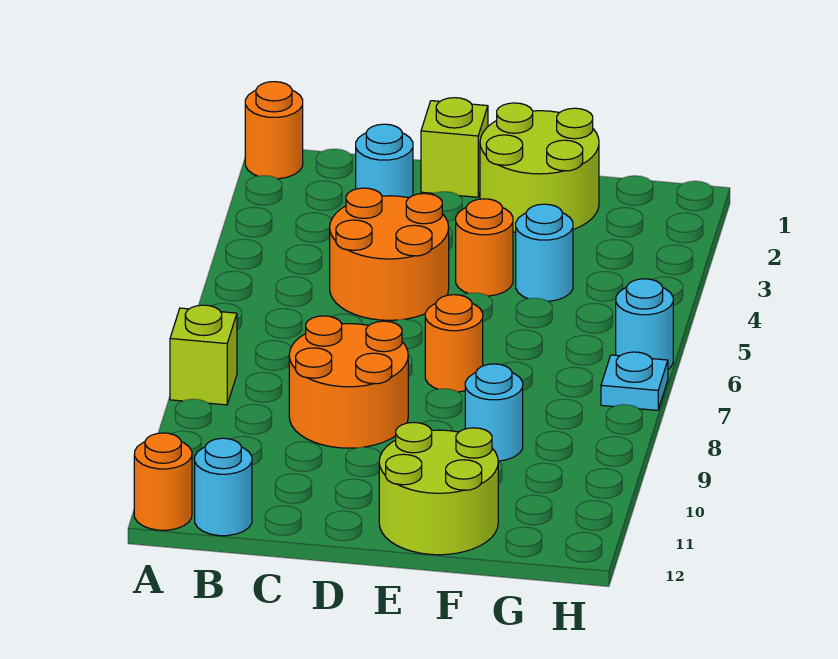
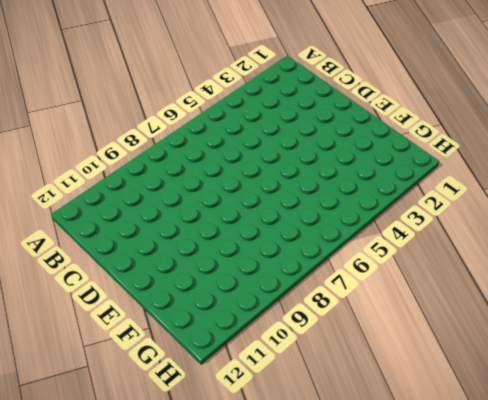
none -> orange 1x1 round brick [245,82,303,179]
none -> lime 1x1 brick [170,305,237,405]
none -> orange 1x1 round brick [134,433,192,530]

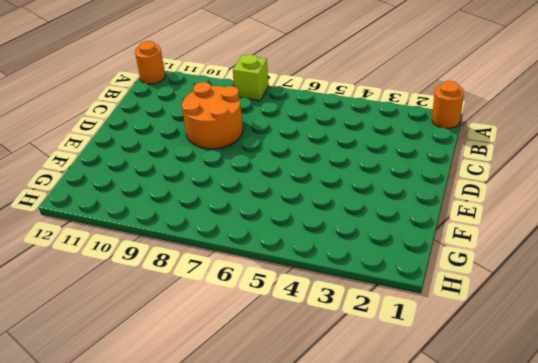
none -> cyan 1x1 round brick [195,438,252,536]
none -> cyan 1x1 round brick [356,124,413,198]
none -> orange 2x2 round brick [330,188,449,320]

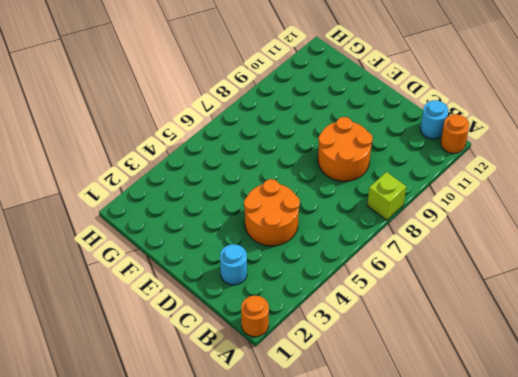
none -> lime 1x1 brick [421,98,488,197]
none -> lime 2x2 round brick [480,103,599,232]
none -> orange 1x1 round brick [456,199,513,296]

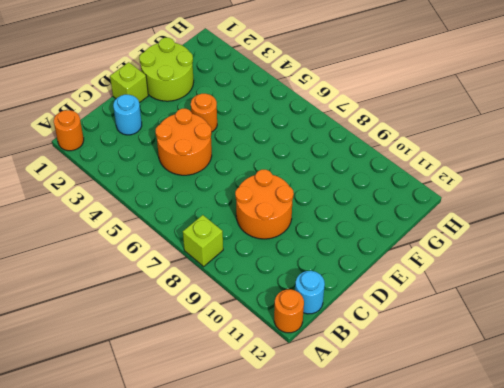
none -> orange 1x1 round brick [425,295,483,392]
none -> lime 2x2 round brick [379,422,498,555]
none -> cyan 1x1 round brick [516,204,573,301]

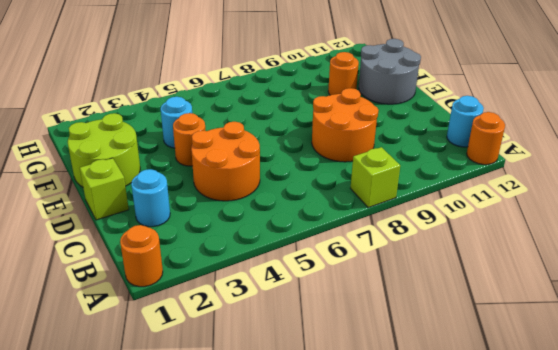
grey 2x2 round brick [359,39,421,104] -> lime 2x2 round brick [379,422,498,555]
orange 1x1 round brick [328,52,359,95] -> orange 1x1 round brick moved to [425,295,483,392]
none -> cyan 1x1 round brick [465,364,523,461]
none -> cyan 1x1 round brick [616,279,673,369]
none -> cyan 1x1 plate [601,352,668,410]

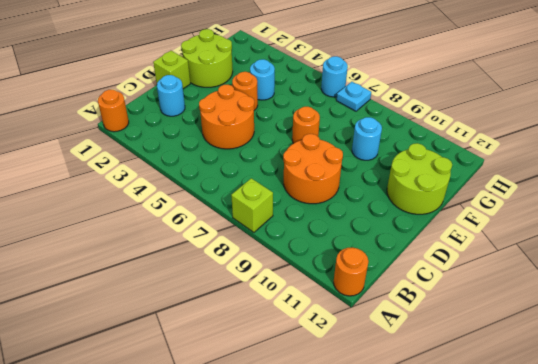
none -> cyan 1x1 round brick [195,438,252,536]

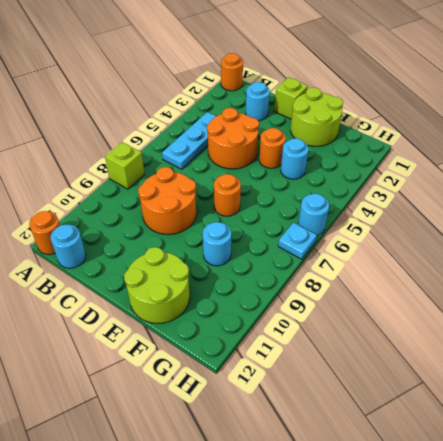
cyan 1x3 plate [162,112,216,169] -> none

